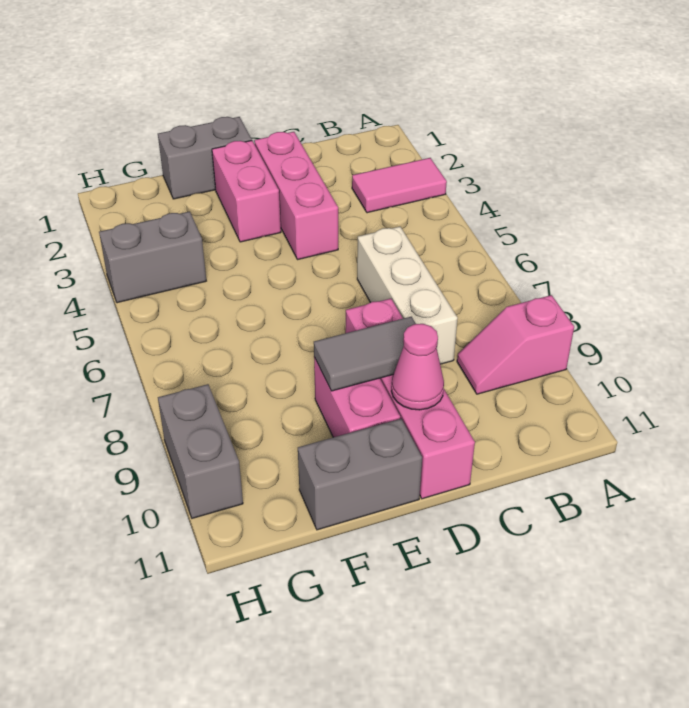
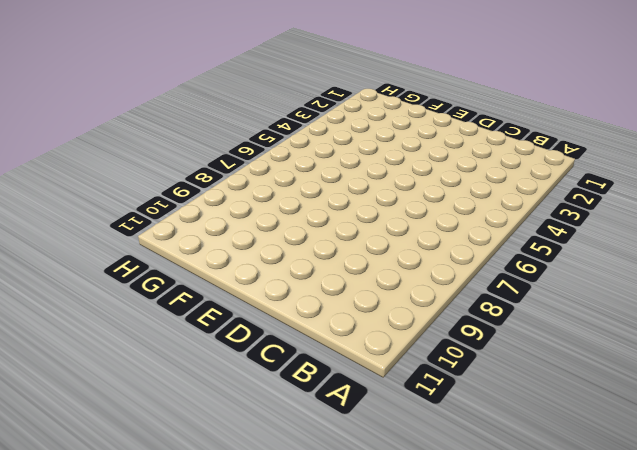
none -> pink 1x2 tile [352,158,447,213]
none -> pink 1x2 slope [457,295,574,394]
none -> white 1x3 brick [357,227,458,364]

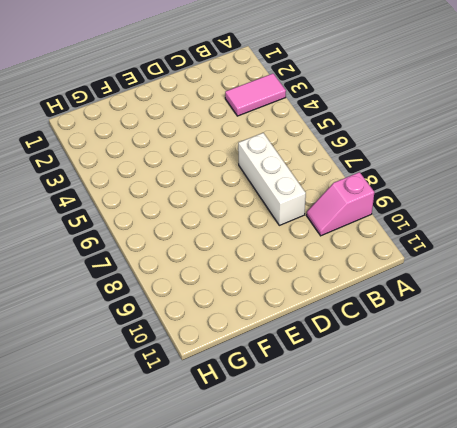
none -> pink 1x3 brick [254,132,338,260]
none -> pink 1x4 brick [346,299,475,499]
none -> grey 1x2 brick [158,117,252,199]

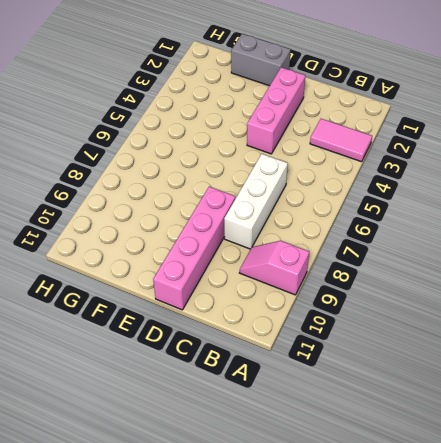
none -> pink 1x2 brick [212,141,281,242]
none -> pink 1x2 brick [314,357,400,437]
none -> grey 1x2 brick [298,419,422,530]

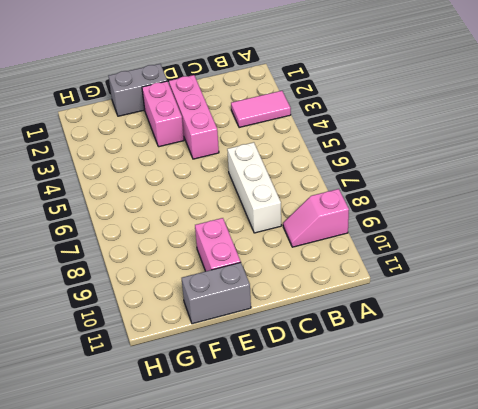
none -> pink 1x4 brick [346,299,475,499]
none -> grey 1x2 brick [99,211,206,303]
none -> grey 1x2 brick [158,384,243,518]

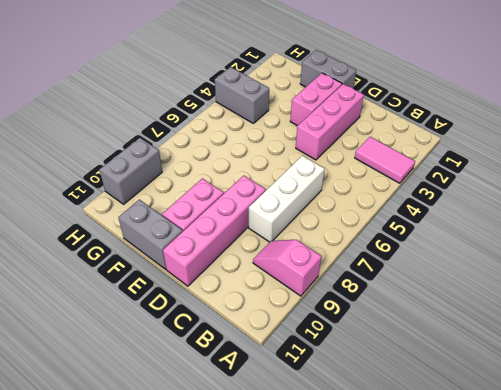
none -> grey 1x2 tile [314,317,416,391]
none -> pink 1x1 cone [391,324,444,410]

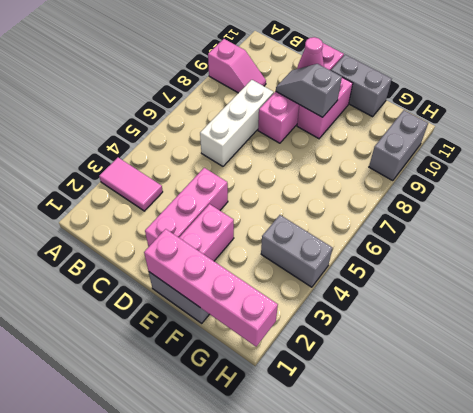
grey 1x2 slope [276,64,342,117] -> grey 1x2 tile [314,317,416,391]
pink 1x4 brick [144,229,278,347] -> none

